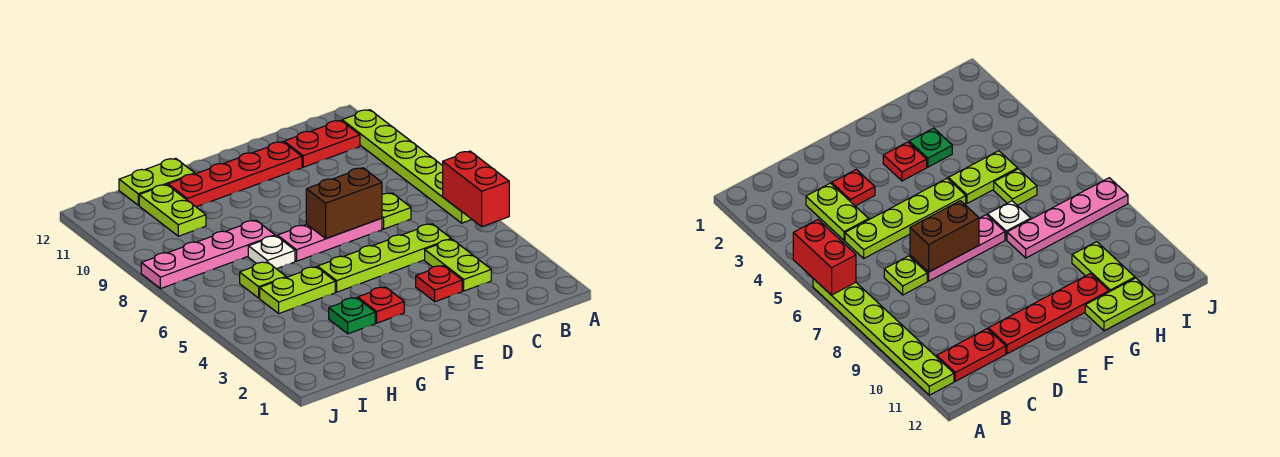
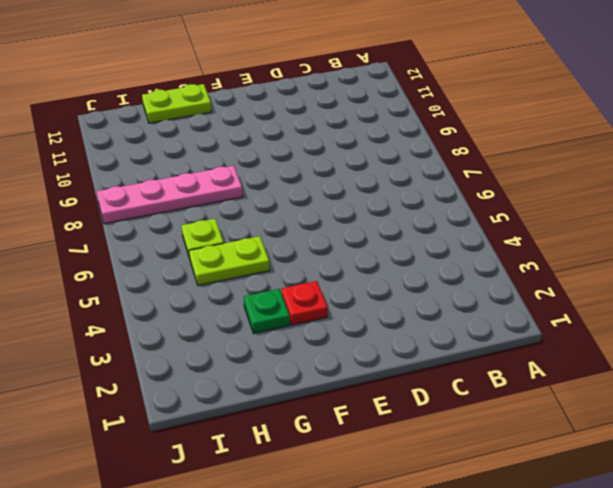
none -> lime 1x6 plate [342,110,472,223]
none -> red 1x2 plate [284,120,360,167]
none -> lime 1x2 plate [425,239,491,291]

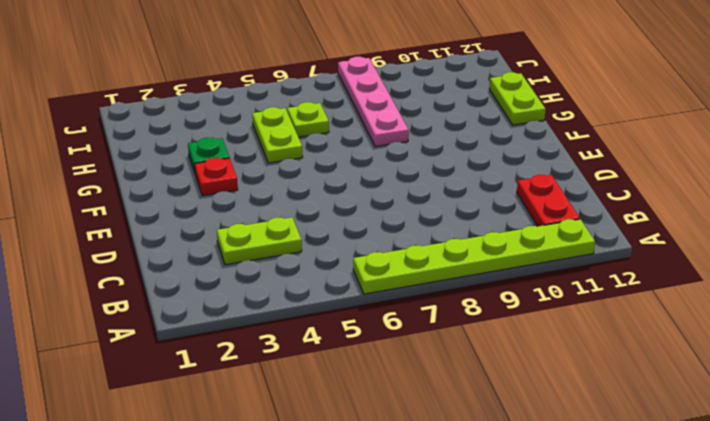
none -> lime 1x4 plate [318,224,451,292]
none -> lime 1x1 plate [382,193,411,229]
none -> red 1x1 plate [416,266,462,302]

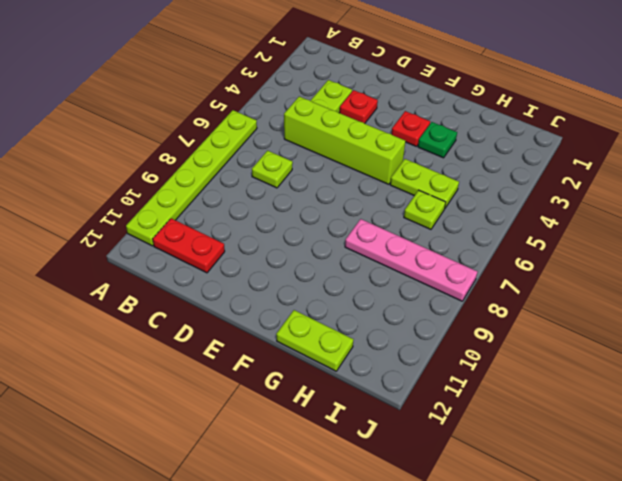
lime 1x4 brick [284,96,405,184] -> lime 1x4 plate [318,224,451,292]
none -> pink 1x3 plate [277,218,382,261]
none -> red 1x4 plate [168,142,302,207]
none -> white 1x1 plate [248,236,295,269]

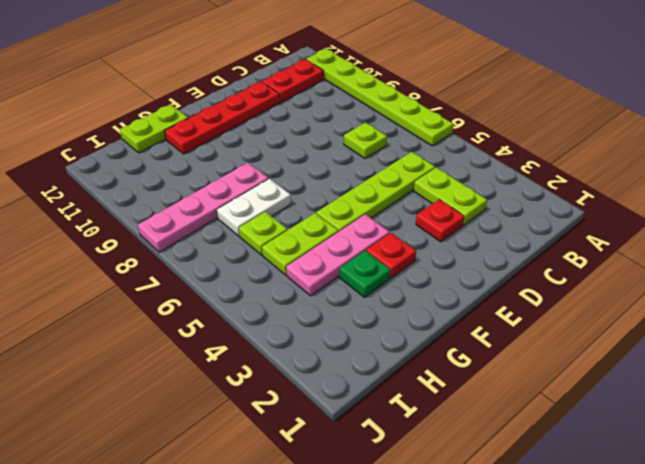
pink 1x3 plate [286,214,390,296] -> pink 1x3 plate moved to [277,218,382,261]
white 1x2 plate [217,178,291,236] -> white 1x1 plate [248,236,295,269]
none -> lime 1x2 plate [139,185,206,236]
none -> red 1x2 brick [443,151,509,227]
none -> brown 1x2 brick [306,168,382,239]

